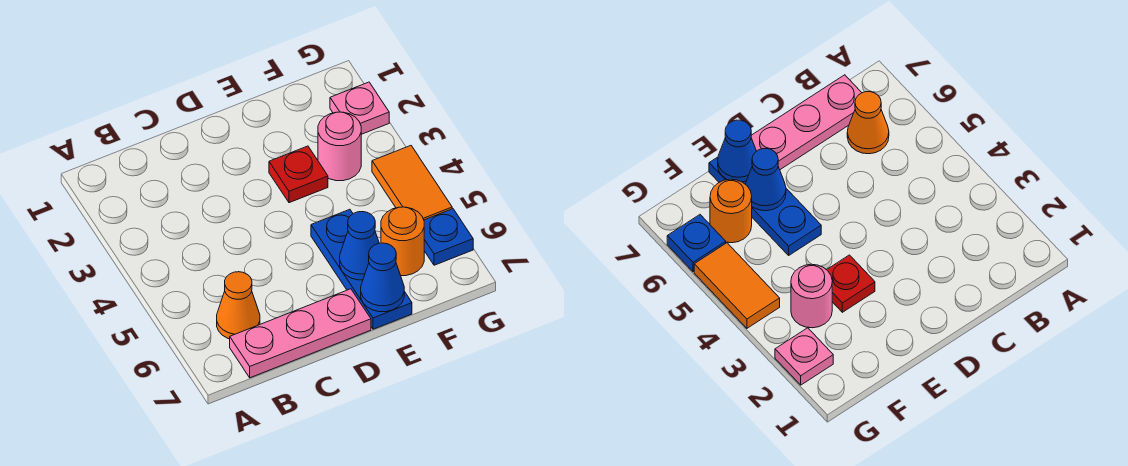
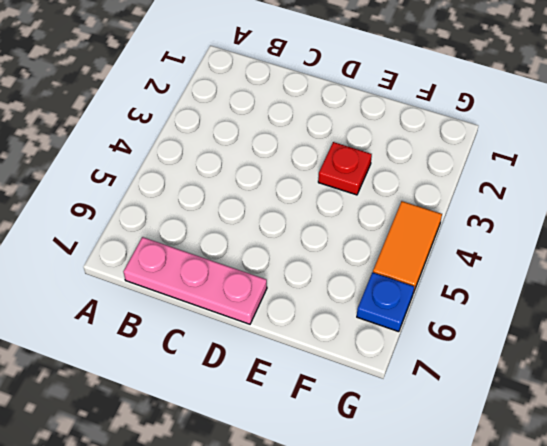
none -> orange 1x1 cone [217,272,260,339]
none -> blue 1x3 plate [311,209,412,329]

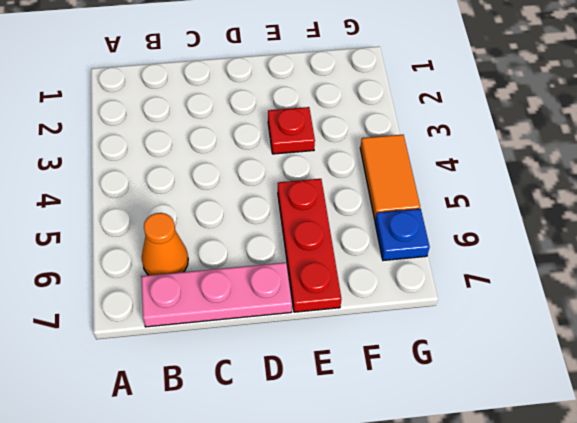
red 1x3 plate [278,179,342,312] -> blue 1x3 plate [311,209,412,329]
none -> pink 1x1 round brick [318,112,361,181]
none -> orange 1x1 round brick [381,207,424,276]

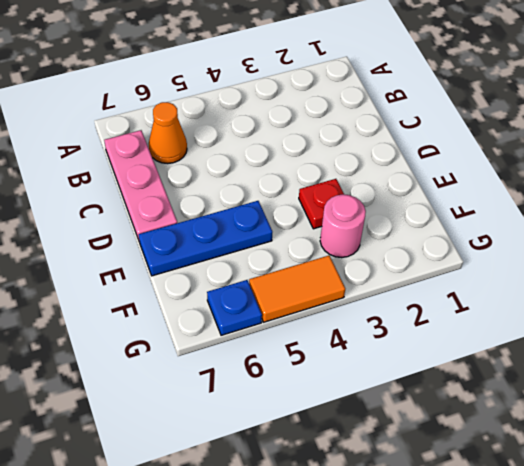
none -> orange 1x1 round brick [381,207,424,276]
none -> pink 1x1 plate [330,82,389,134]

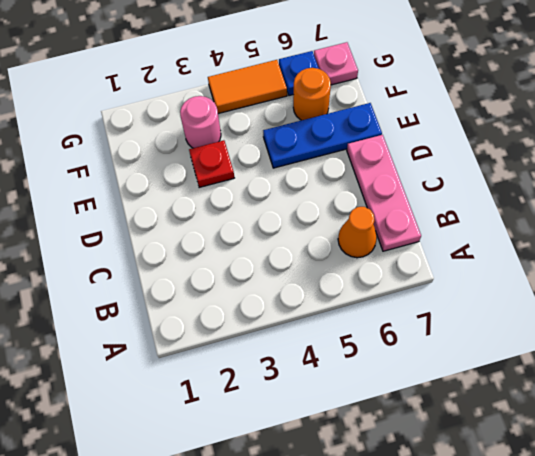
pink 1x1 plate [314,42,358,85] -> pink 1x1 plate moved to [330,82,389,134]
none -> blue 1x1 cone [340,212,379,280]
none -> blue 1x1 cone [361,243,404,312]

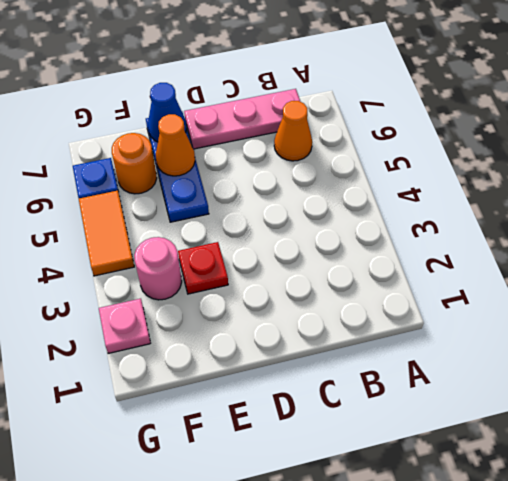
orange 1x1 cone [156,114,195,176] -> blue 1x1 cone [340,212,379,280]

